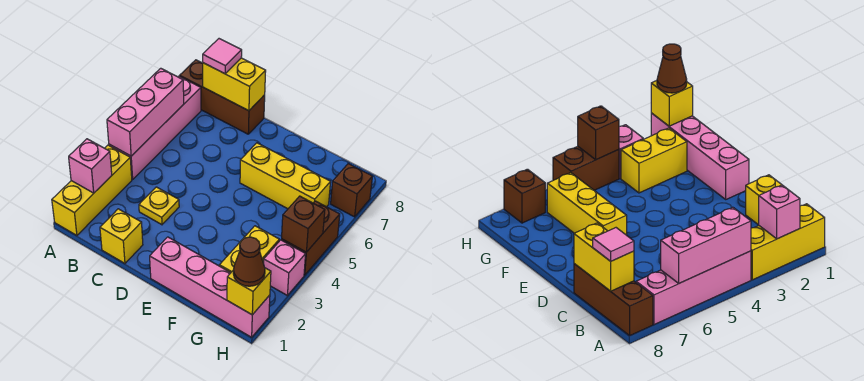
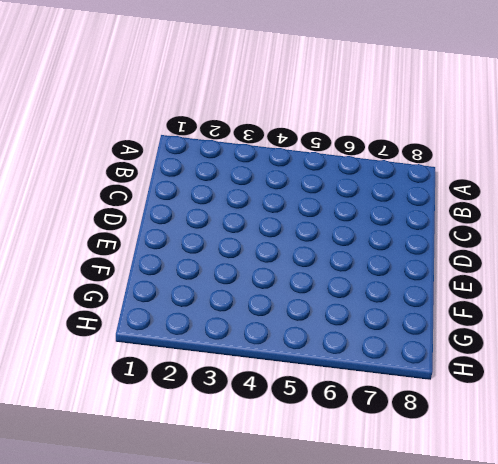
none -> yellow 1x3 brick [52,145,132,235]
none -> pink 1x4 brick [109,76,201,179]
none -> brown 1x3 brick [180,60,265,134]

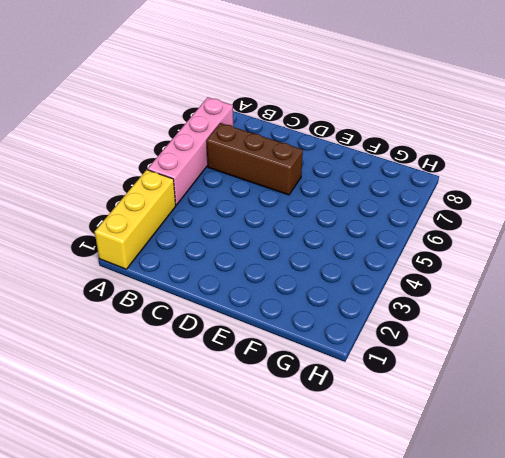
brown 1x3 brick [206,123,303,195] -> brown 1x3 brick moved to [180,60,265,134]
none -> yellow 1x1 brick [100,209,143,263]
none -> yellow 1x1 plate [139,187,179,225]
none -> pink 1x4 brick [150,237,270,337]

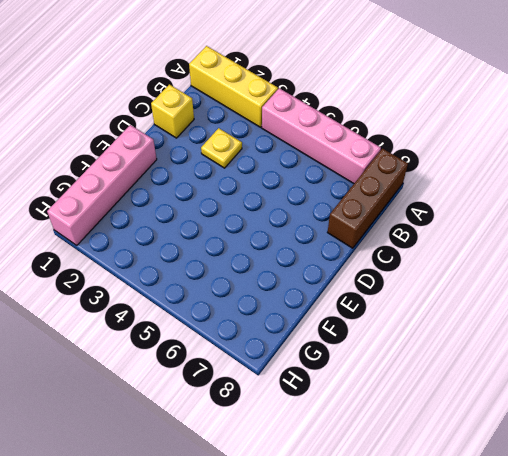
none -> yellow 1x3 brick [240,143,330,209]
none -> yellow 1x2 brick [219,226,279,272]
none -> pink 1x1 brick [264,240,306,295]

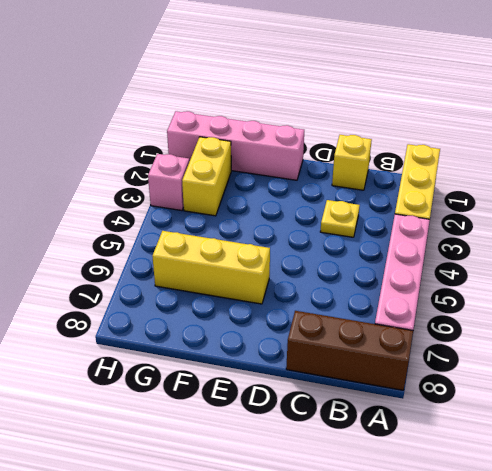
none -> brown 1x2 brick [281,201,340,275]
none -> brown 1x1 brick [331,164,372,217]
none -> pink 1x1 brick [69,139,112,193]

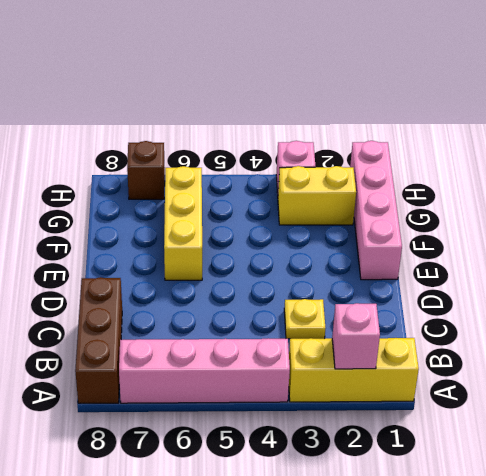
none -> yellow 1x1 brick [100,209,143,263]
none -> brown 1x2 brick [281,201,340,275]
none -> pink 1x3 brick [107,68,184,156]

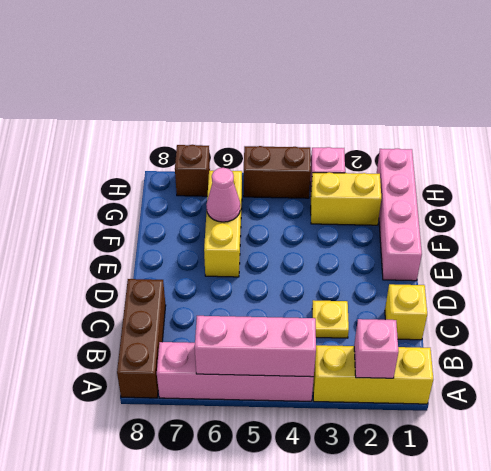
pink 1x1 cone [206,168,240,222] -> none
none -> yellow 1x2 brick [203,58,266,111]
none -> yellow 1x1 brick [227,268,271,315]
none -> brown 1x1 brick [282,196,325,252]

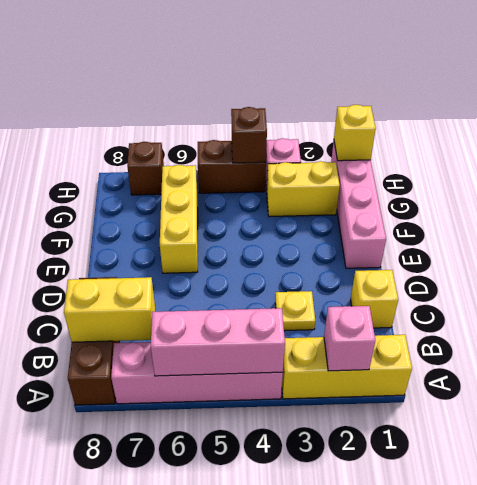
yellow 1x2 brick [64,277,155,342] -> yellow 1x2 brick turned to [203,58,266,111]
none -> pink 1x1 tile [203,39,242,74]
none -> brown 1x1 cone [233,237,265,286]

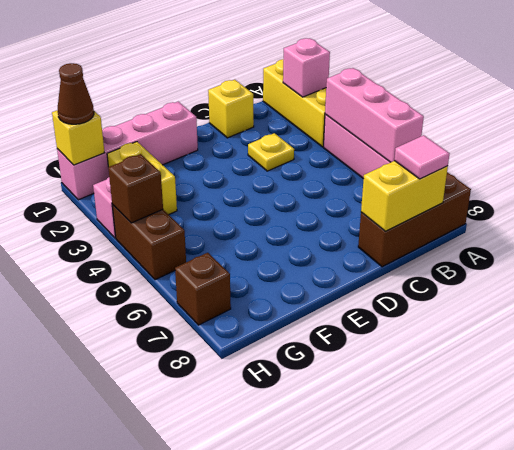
none -> yellow 1x3 brick [240,143,330,209]

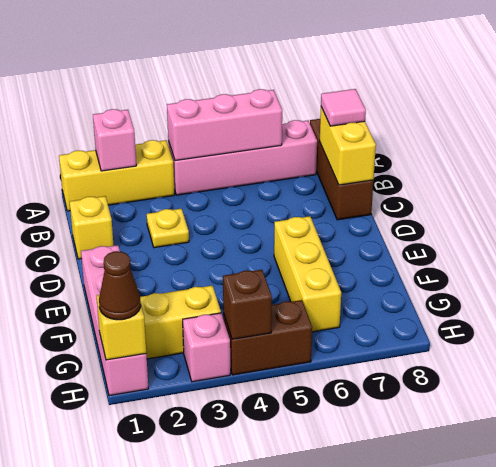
none -> brown 1x1 brick [331,164,372,217]

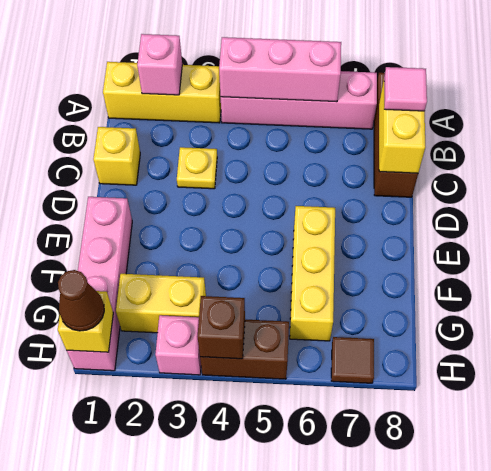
brown 1x1 tile [331,337,374,383] -> brown 1x1 brick [331,164,372,217]

